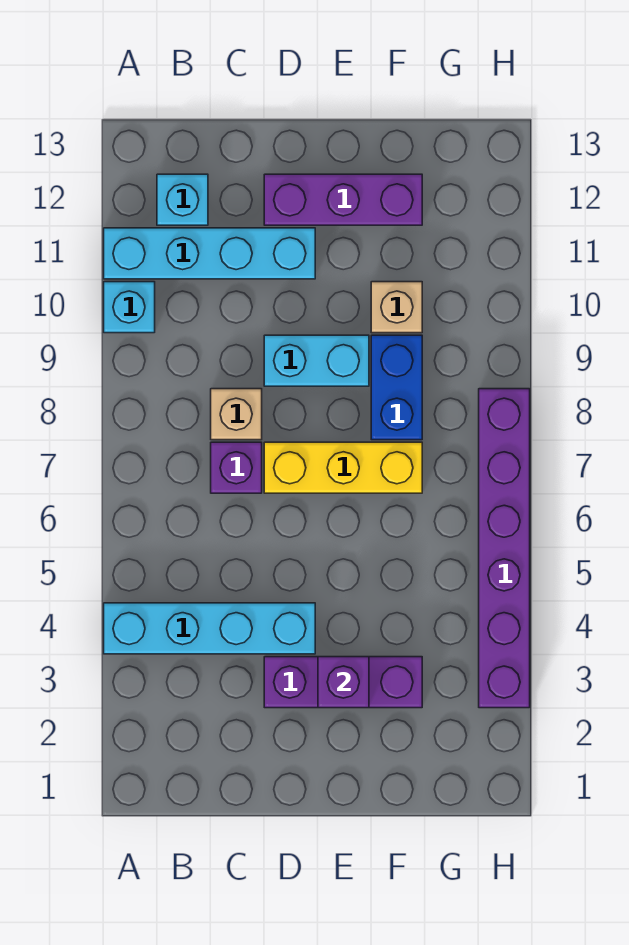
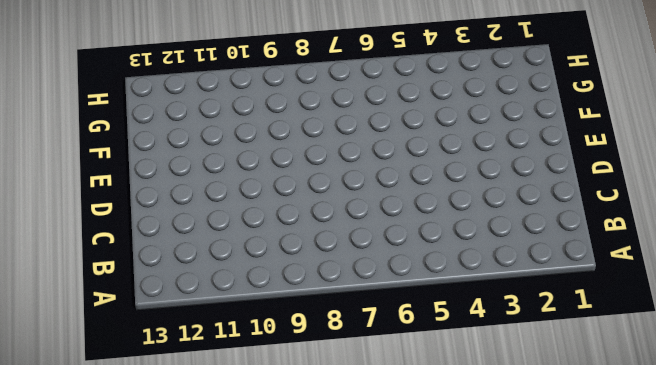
none -> cyan 1x4 brick [104,603,315,654]
none -> cyan 1x1 brick [104,282,155,333]
none -> cyan 1x4 brick [104,228,315,279]

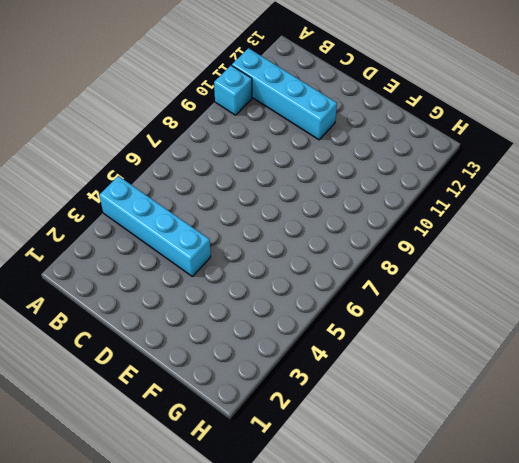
none -> cyan 1x1 brick [157,174,208,225]
none -> purple 1x1 brick [211,442,262,493]
none -> tan 1x1 brick [211,389,262,440]

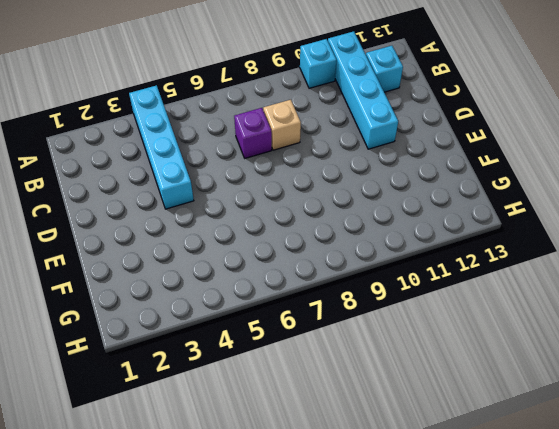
none -> purple 1x3 brick [264,657,422,708]
none -> yellow 1x3 brick [264,442,422,493]
none -> cyan 1x2 brick [264,335,369,386]

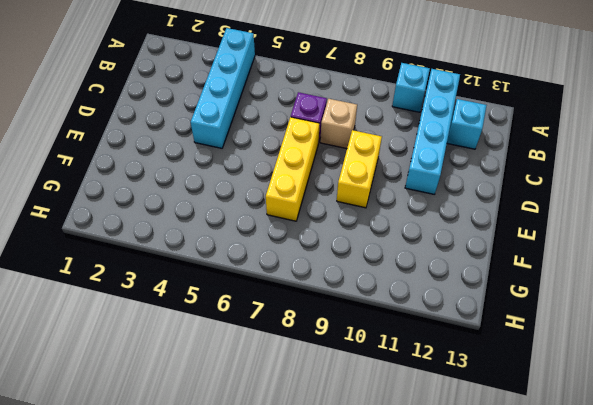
yellow 1x2 brick [337,130,382,208] -> cyan 1x2 brick [264,335,369,386]
none -> purple 1x3 brick [264,657,422,708]
none -> purple 1x3 brick [264,174,422,225]
none -> blue 1x2 brick [371,335,422,440]

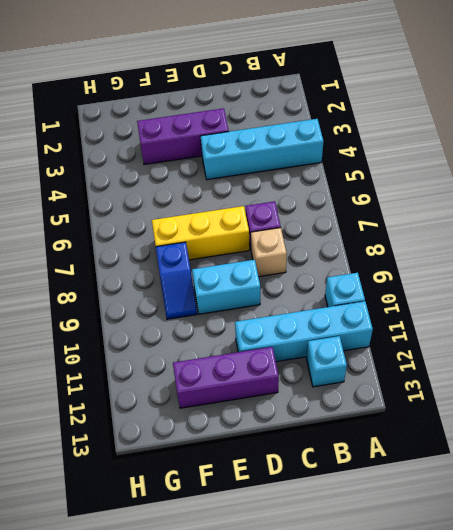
blue 1x2 slope [156,242,197,319] -> blue 1x2 brick [371,335,422,440]
none -> tan 1x1 brick [371,282,422,333]
none -> purple 1x6 brick [479,389,530,708]
none -> purple 1x1 brick [318,657,369,708]

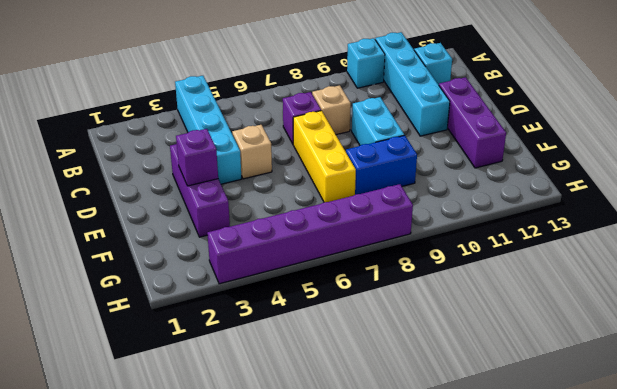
tan 1x1 brick [232,125,272,179] -> tan 1x1 brick moved to [371,282,422,333]

